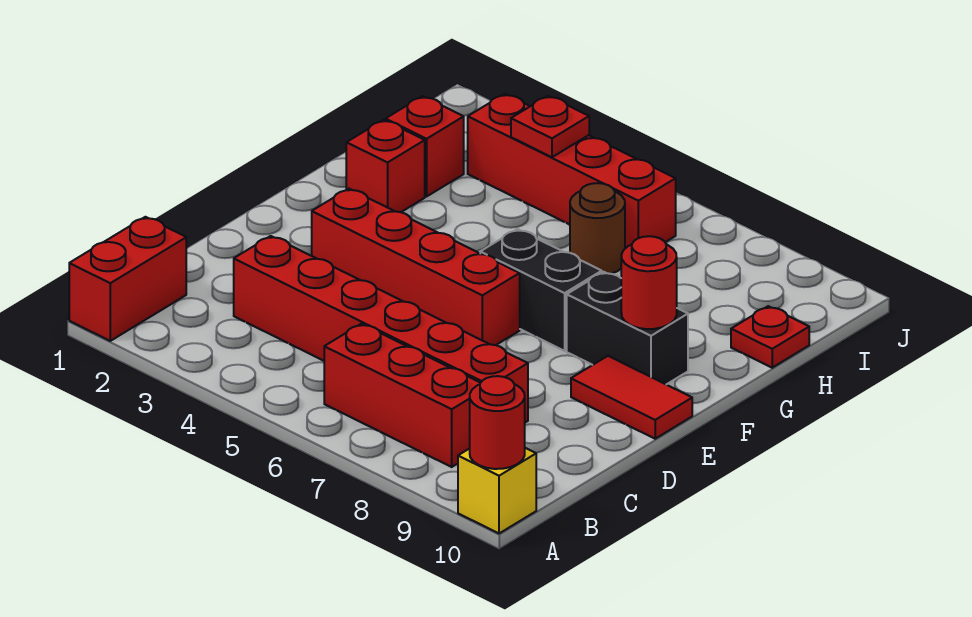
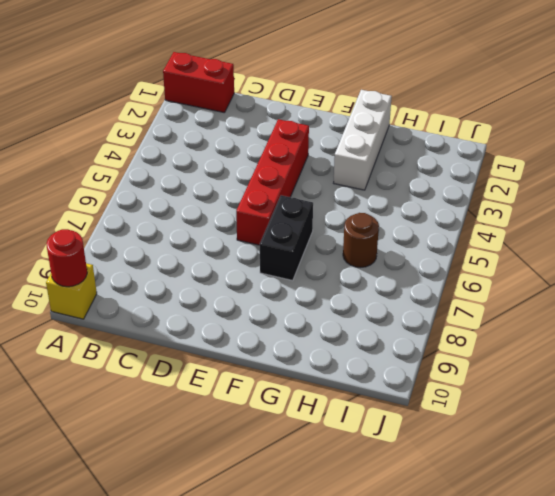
white 1x3 brick [334,90,392,190] -> red 1x1 brick [346,120,425,212]
none -> red 1x3 brick [324,324,480,467]
none -> red 1x6 brick [234,236,528,422]
none -> red 1x2 tile [571,356,692,439]

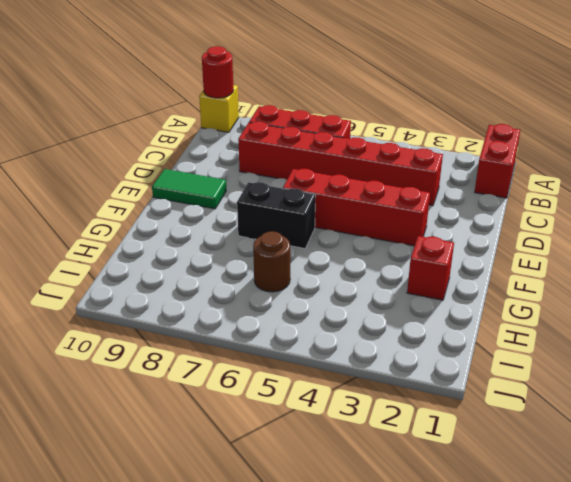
green 1x2 tile [152,169,226,209] -> red 1x2 tile [571,356,692,439]
none -> black 1x2 brick [567,272,688,385]
none -> red 1x1 brick [385,96,464,197]
none -> red 1x1 plate [731,306,809,368]

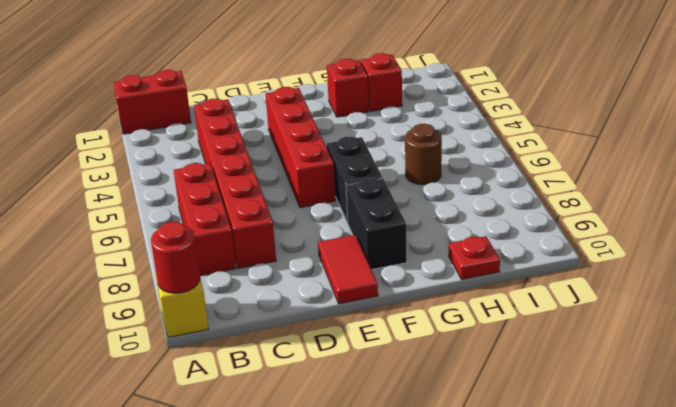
none -> red 1x4 brick [468,94,676,248]
none -> red 1x1 round brick [621,236,677,329]
none -> red 1x1 plate [511,96,589,157]

